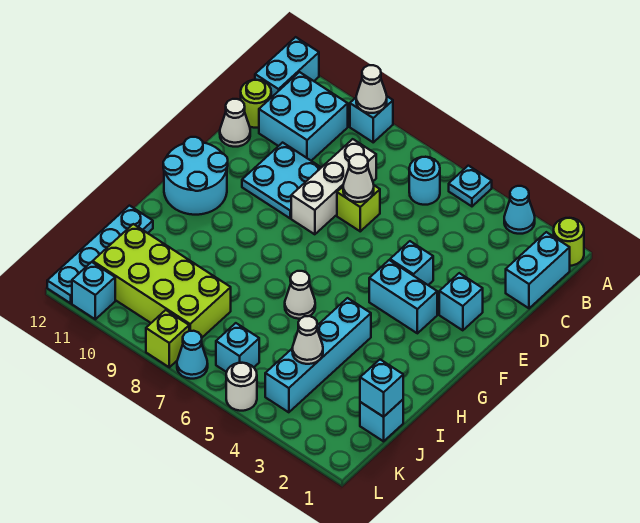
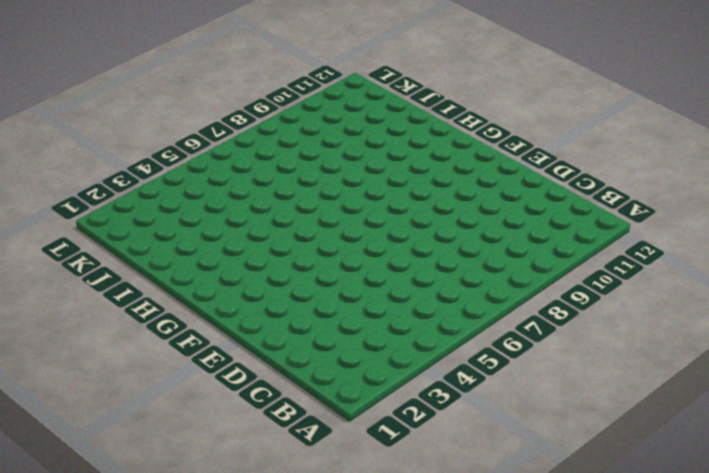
none -> lime 1x1 round brick [554,218,584,266]
none -> cyan 1x1 cone [504,186,535,234]
none -> cyan 1x1 plate [449,166,492,206]
none -> cyan 1x1 brick [350,97,393,142]

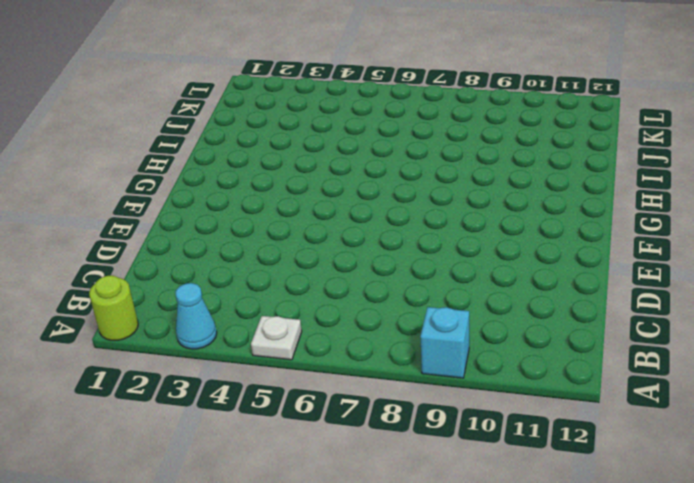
white 1x1 plate [251,316,302,360] -> cyan 1x1 plate [449,166,492,206]
none -> cyan 1x2 brick [255,37,319,97]
none -> cyan 1x2 brick [506,232,570,308]
none -> cyan 1x1 round brick [409,157,440,205]
none -> cyan 2x2 brick [259,72,348,161]

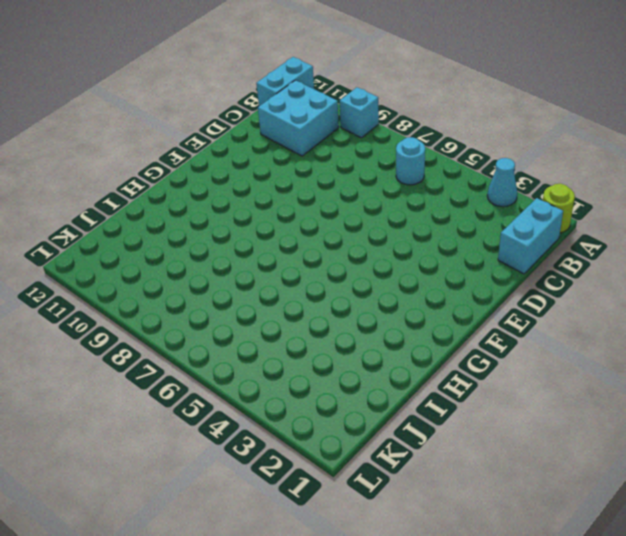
none -> cyan 1x1 plate [449,166,492,206]
none -> white 1x3 brick [291,139,376,234]
none -> lime 1x1 round brick [241,80,271,128]
none -> lime 1x1 brick [337,185,380,231]

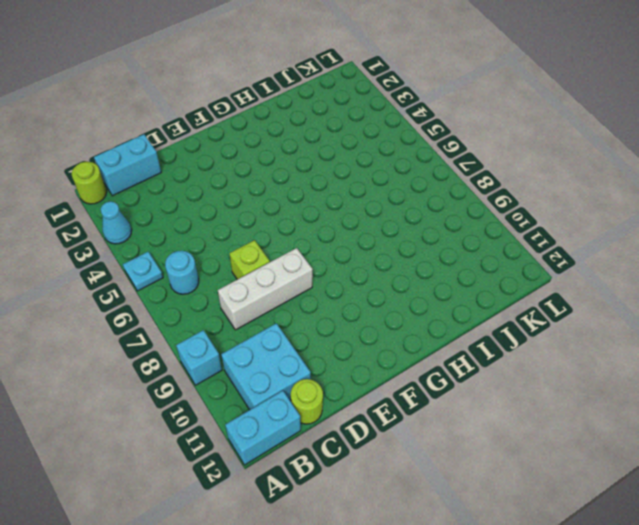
none -> cyan 2x2 plate [242,143,321,218]
none -> white 1x1 cone [220,99,250,147]
none -> cyan 1x1 brick [439,273,483,330]
none -> cyan 1x1 brick [390,241,433,285]

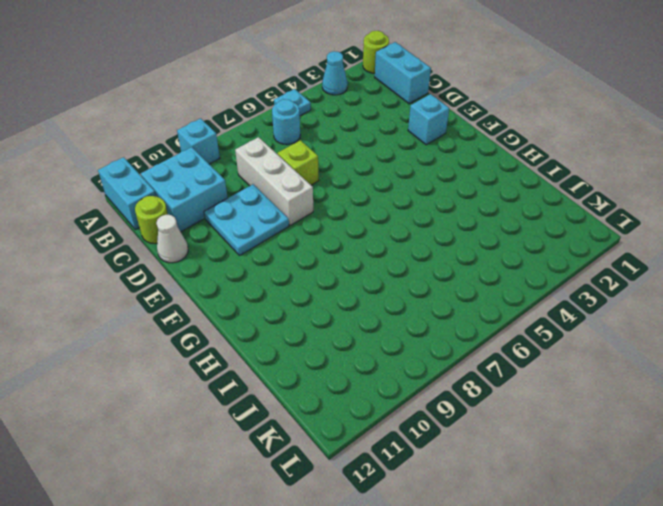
none -> cyan 1x1 brick [390,241,433,285]
none -> cyan 1x2 brick [369,260,437,333]
none -> cyan 2x2 round brick [163,137,228,215]
none -> cyan 1x4 brick [265,298,371,412]

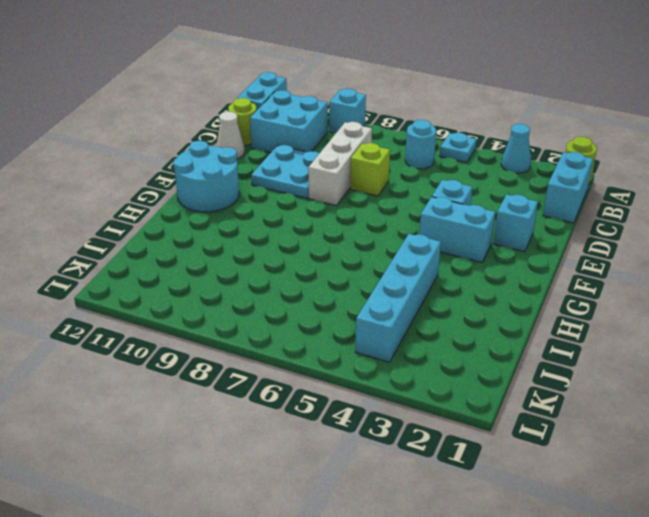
none -> white 1x1 cone [285,271,315,319]
none -> cyan 1x4 plate [47,206,153,303]
none -> cyan 1x1 brick [360,400,403,441]
none -> lime 2x4 brick [93,224,231,337]

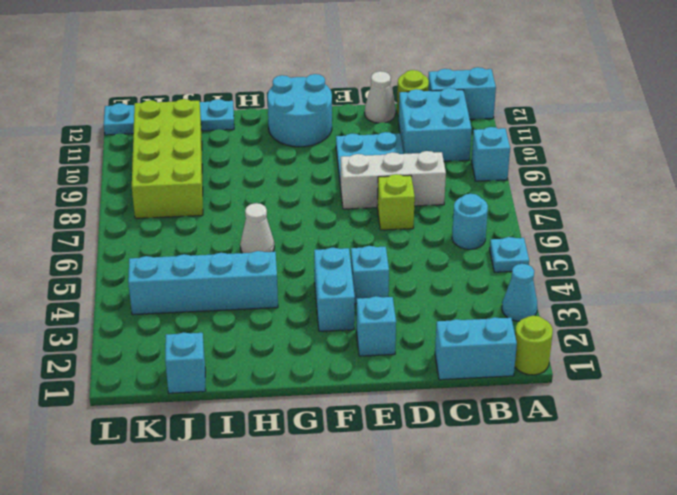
none -> cyan 1x1 brick [216,323,259,372]
none -> white 1x1 round brick [226,363,257,411]
none -> cyan 1x1 cone [177,331,208,379]
none -> lime 1x1 brick [146,310,189,367]

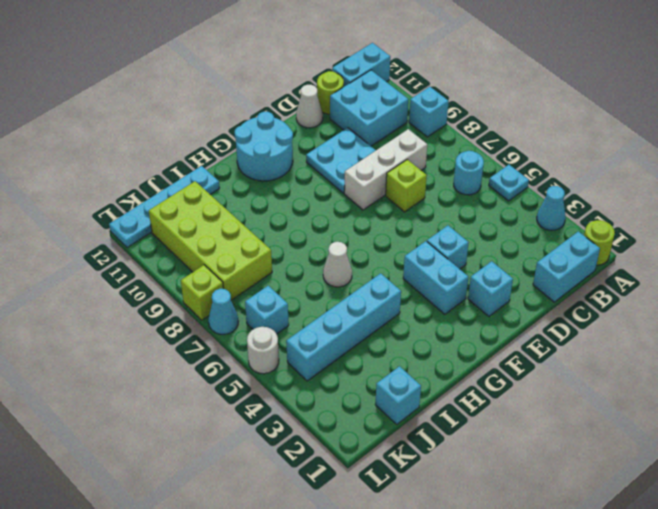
none -> cyan 1x1 brick [72,262,115,319]
none -> white 1x1 cone [356,65,387,113]
none -> white 1x1 cone [343,154,374,202]
none -> cyan 1x1 brick [360,360,403,417]

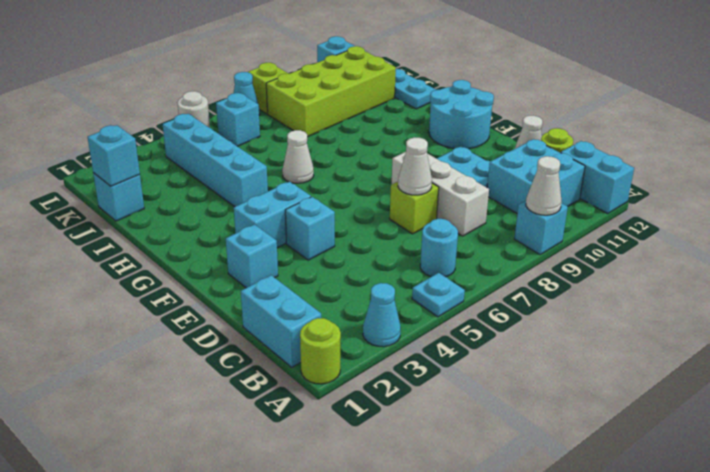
none -> white 1x1 cone [292,316,323,364]

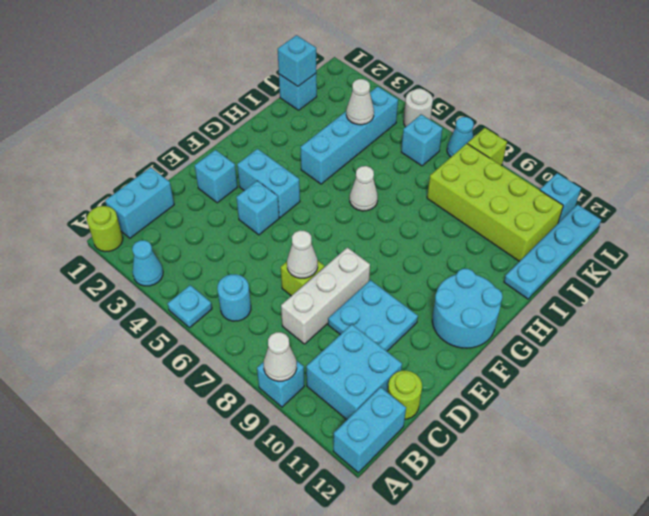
none -> white 1x1 cone [220,99,250,147]

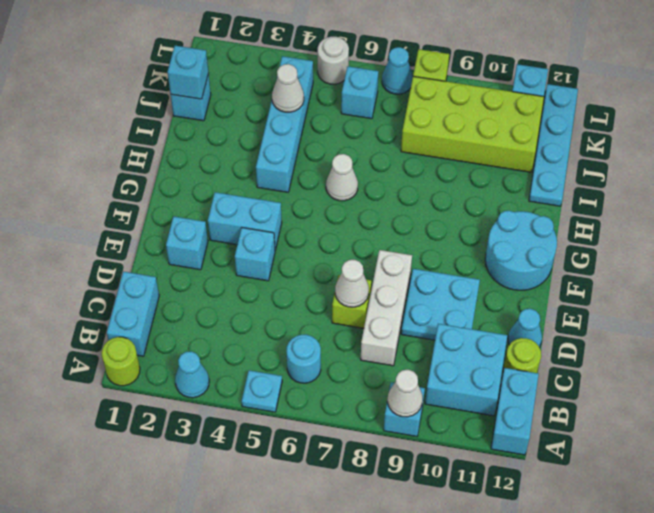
cyan 1x1 cone [508,309,542,347] -> white 1x1 cone [220,99,250,147]

